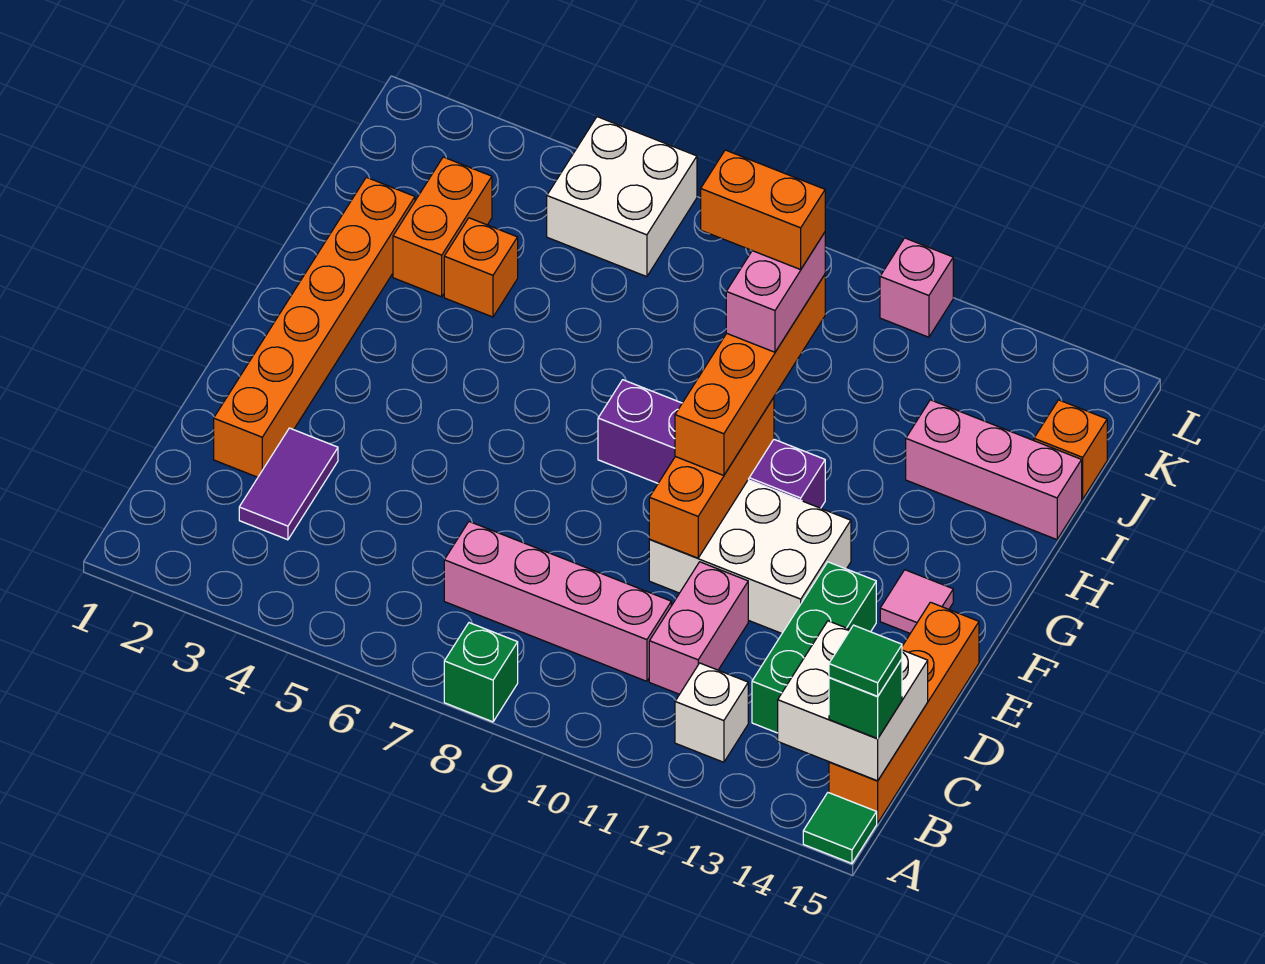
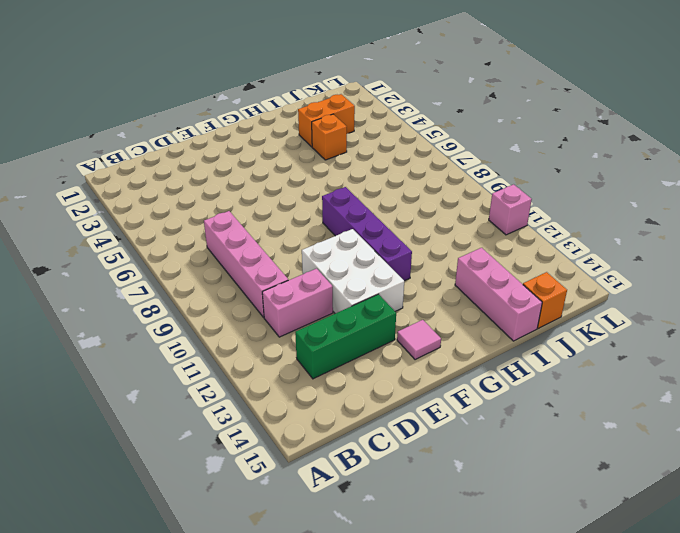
none -> green 1x1 brick [444,623,518,722]
none -> green 1x1 tile [803,793,877,863]
none -> white 1x1 brick [675,663,748,762]

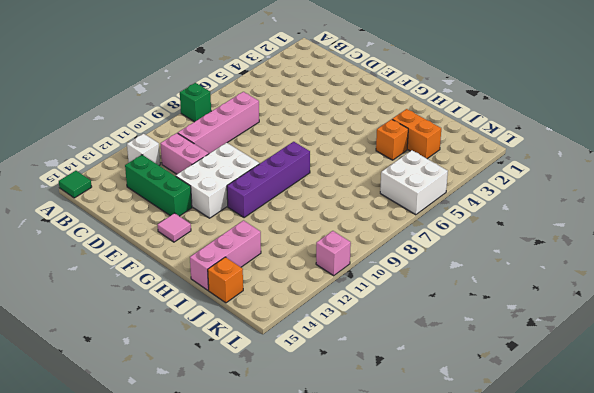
none -> orange 1x4 brick [829,602,979,823]
none -> purple 1x2 tile [239,428,338,540]
none -> orange 1x6 brick [214,177,415,477]

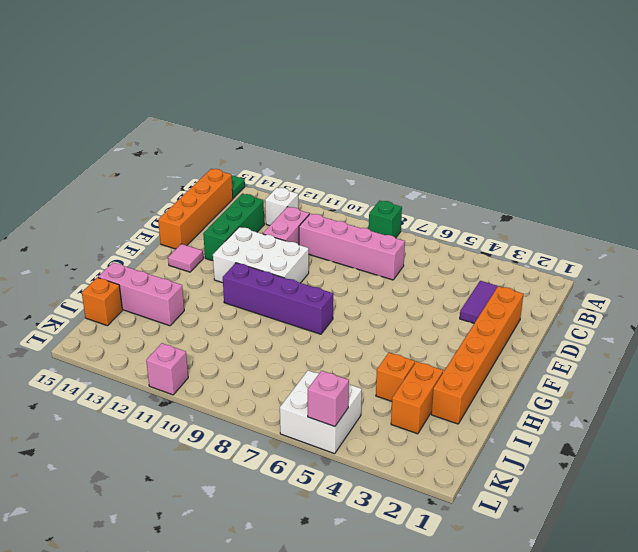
pink 1x1 brick [308,371,349,427] -> none
none -> white 2x2 brick [778,621,928,781]
none -> orange 1x3 brick [649,397,774,558]
none -> green 1x1 brick [829,659,902,739]

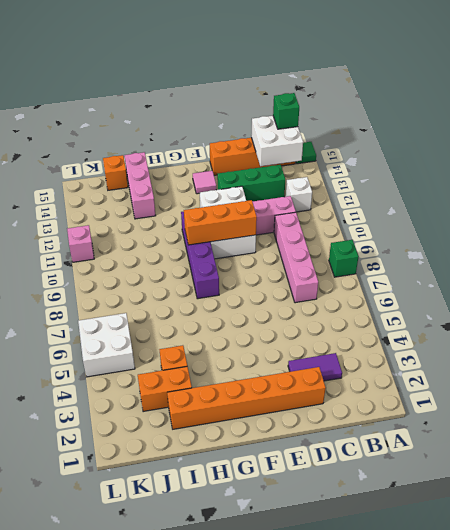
none -> orange 1x4 brick [675,275,825,476]
none -> green 1x1 tile [829,625,902,696]
none -> pink 1x2 brick [726,232,825,352]

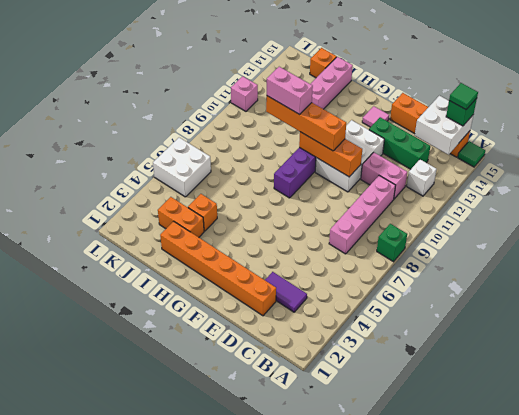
none -> orange 1x2 brick [701,150,825,270]

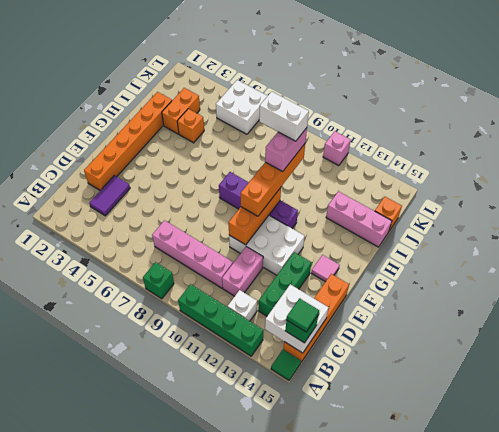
green 1x4 brick [178,284,263,356] -> none
white 1x2 brick [259,91,309,141] -> orange 1x2 brick [701,150,825,270]

